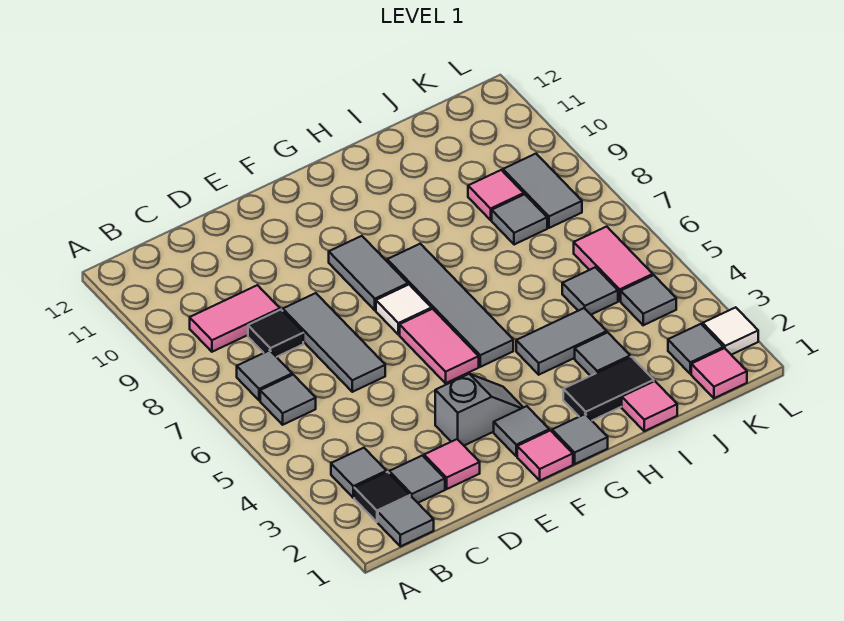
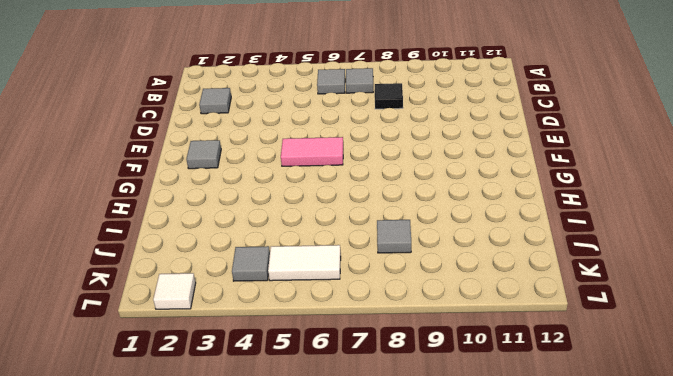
white 1x2 tile [268,245,341,281] -> pink 1x2 tile [574,227,653,301]
none -> grey 1x1 tile [378,496,434,546]
none -> black 1x1 tile [354,472,410,522]
none -> grey 1x1 tile [331,448,386,498]
none -> pink 1x2 tile [190,285,280,352]

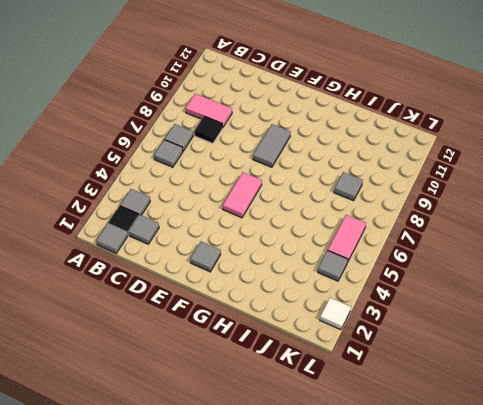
none -> pink 1x1 tile [424,439,480,489]
none -> grey 1x3 tile [283,293,385,392]
none -> grey 1x2 slope [435,374,523,445]
none -> pink 1x1 tile [517,430,573,480]

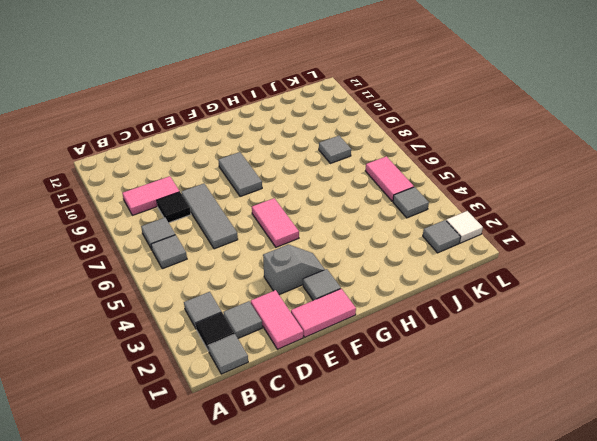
pink 1x2 tile [251,290,303,349] -> pink 1x1 tile [424,439,480,489]
pink 1x2 tile [291,289,356,337] -> pink 1x1 tile [517,430,573,480]
none -> white 1x1 tile [376,285,432,335]
none -> grey 1x1 tile [552,414,608,464]
none -> grey 1x4 tile [387,244,513,367]
none -> black 1x2 tile [563,357,654,420]

